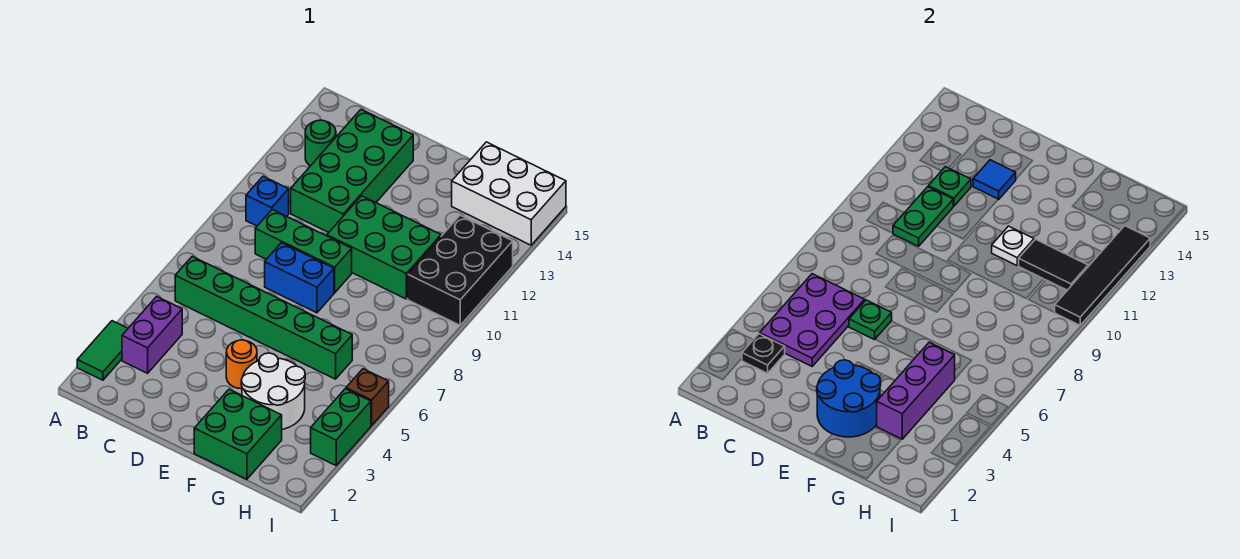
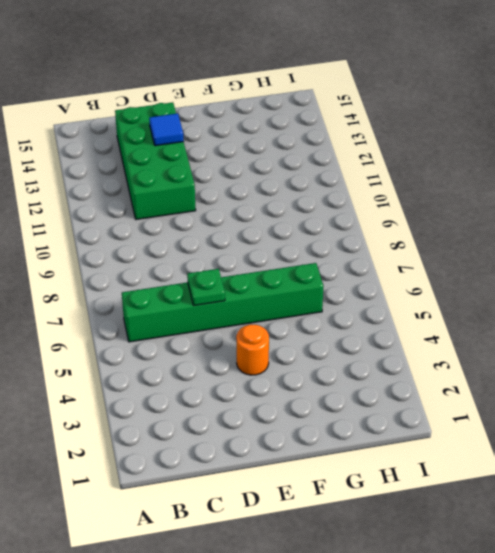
none -> green 1x2 tile [77,321,128,380]
none -> purple 1x2 brick [122,296,182,373]
none -> blue 1x1 brick [246,176,289,226]

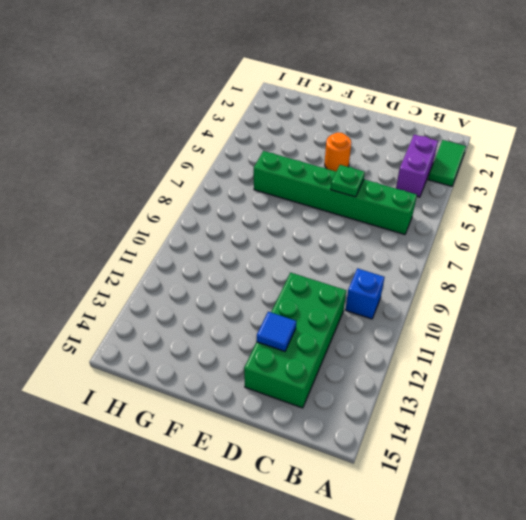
none -> green 1x1 round brick [305,120,336,166]
none -> green 1x3 brick [255,210,352,293]
none -> blue 1x2 brick [265,243,334,313]

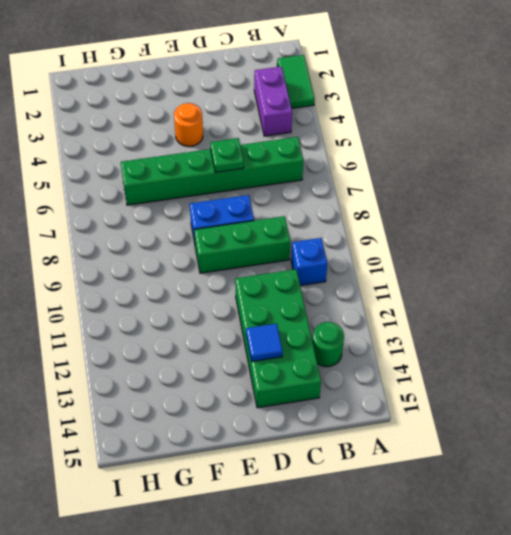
none -> green 2x3 brick [327,196,441,299]
none -> green 2x2 brick [194,389,282,479]
none -> white 2x2 round brick [241,353,305,429]

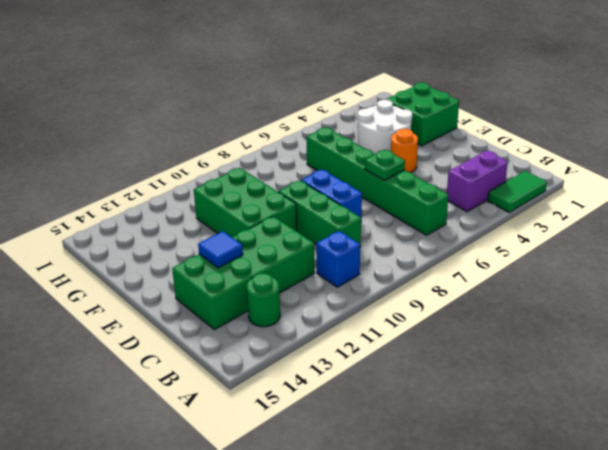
none -> white 2x3 brick [452,142,566,245]
none -> black 2x3 brick [408,215,513,325]
none -> green 1x2 brick [311,389,371,465]

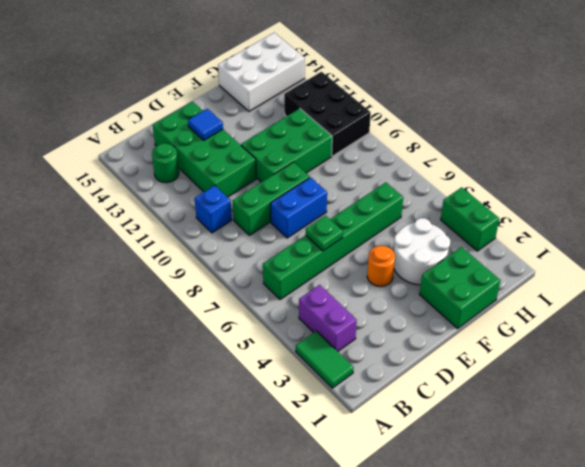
none -> brown 1x1 brick [346,369,389,426]
none -> black 1x1 plate [742,334,785,373]
none -> purple 2x3 plate [760,274,865,366]

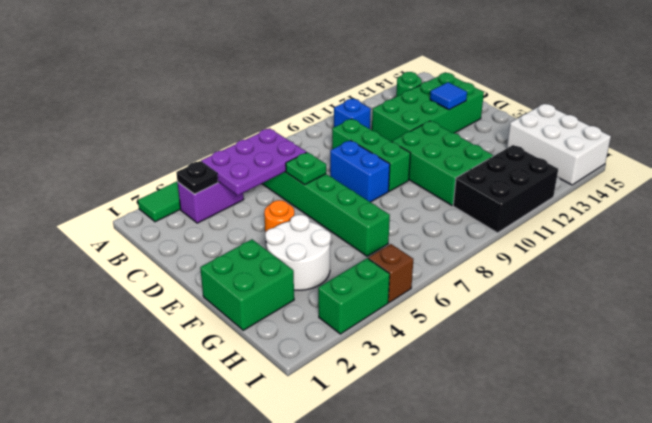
none -> green 1x2 plate [893,187,953,246]
none -> green 1x1 plate [928,167,971,206]
none -> blue 2x2 round brick [817,360,881,437]

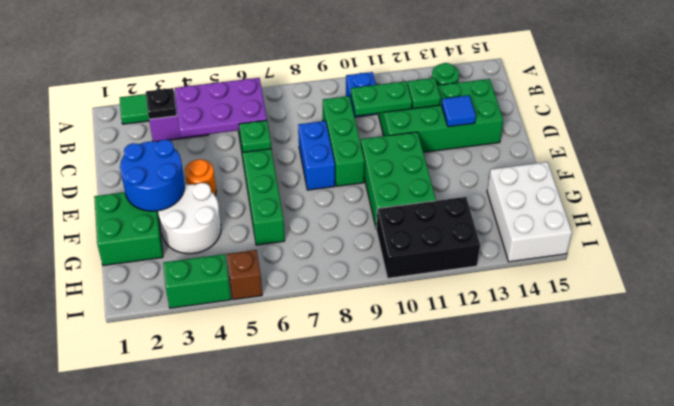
none -> white 1x1 plate [992,226,1034,265]
none -> purple 1x3 brick [877,342,955,439]
none -> black 1x2 tile [1019,239,1088,290]

